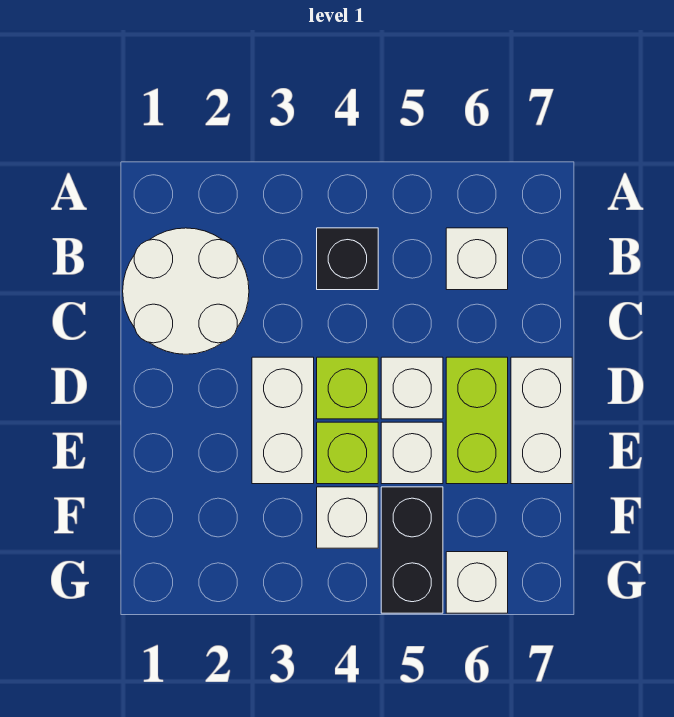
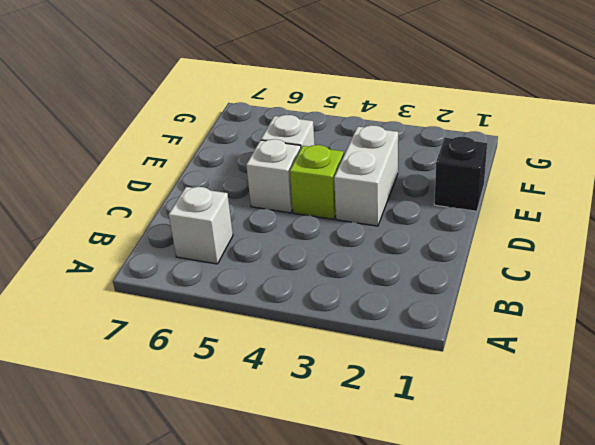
black 1x1 brick [434,137,487,211] -> black 1x1 brick moved to [317,228,378,290]
none -> white 2x2 round brick [123,228,249,354]
none -> lime 1x2 brick [446,357,508,484]
none -> white 1x2 brick [511,357,572,484]

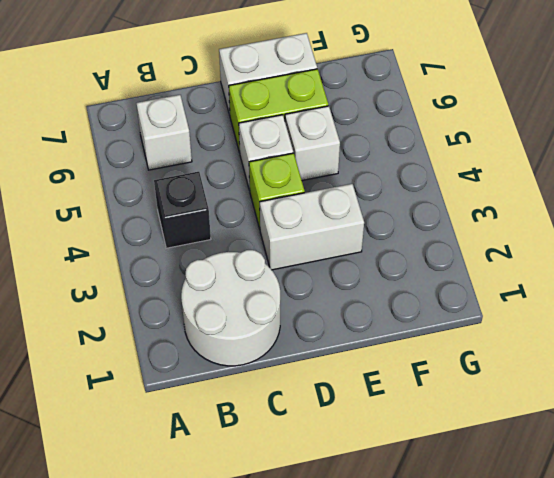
none -> lime 1x1 brick [317,422,378,484]
none -> white 1x1 brick [317,487,378,548]
none -> black 1x2 brick [381,487,443,613]

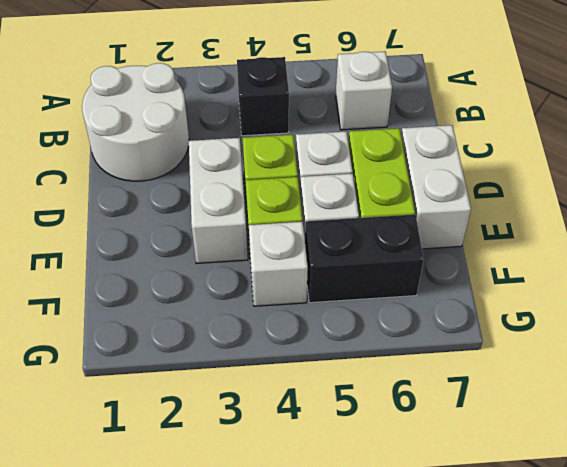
black 1x2 brick [305,215,424,303] -> black 1x2 brick turned to [381,487,443,613]
none -> white 1x1 brick [446,552,508,613]

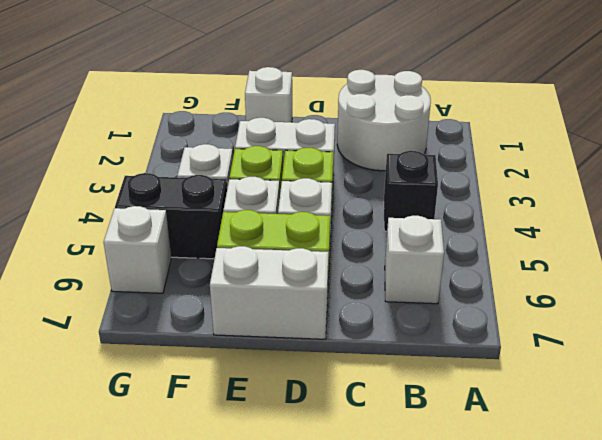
white 1x1 brick [245,67,292,122] -> none

